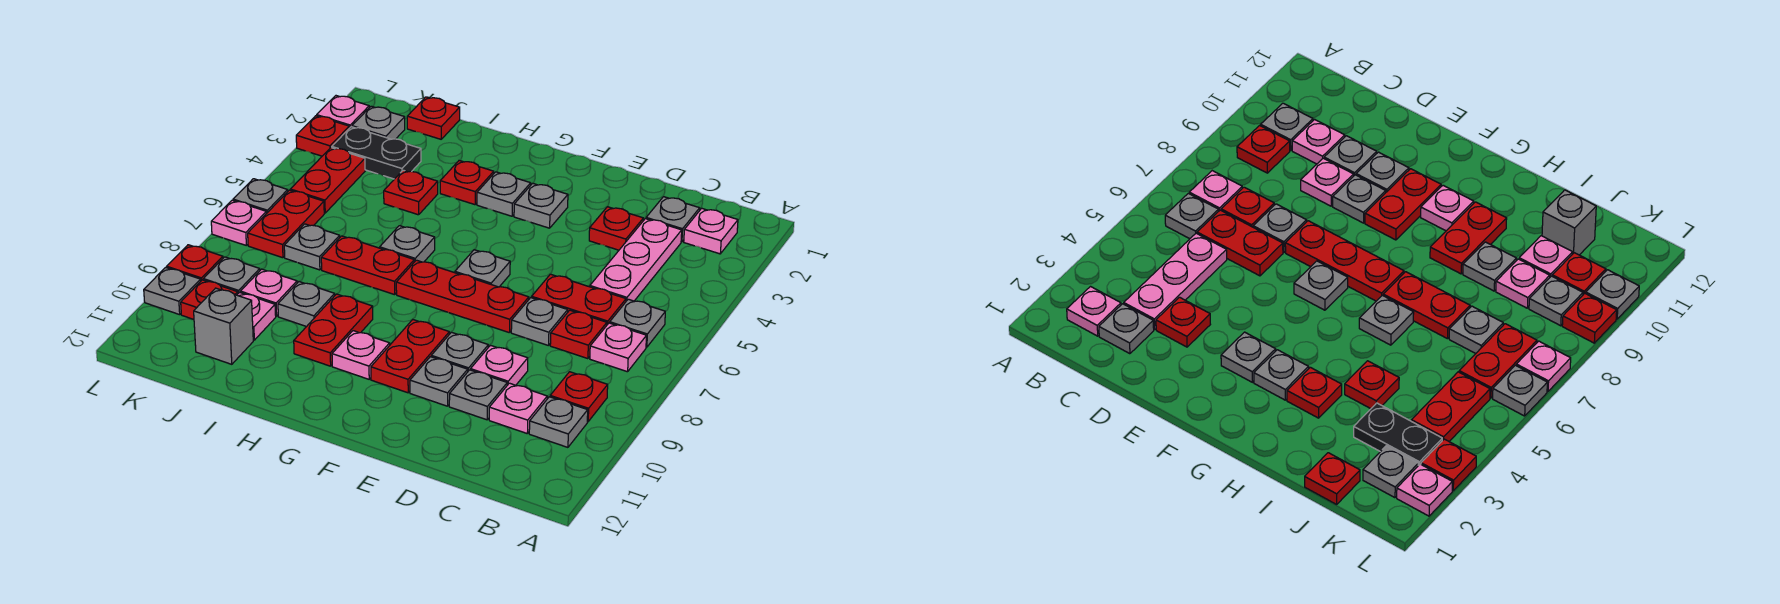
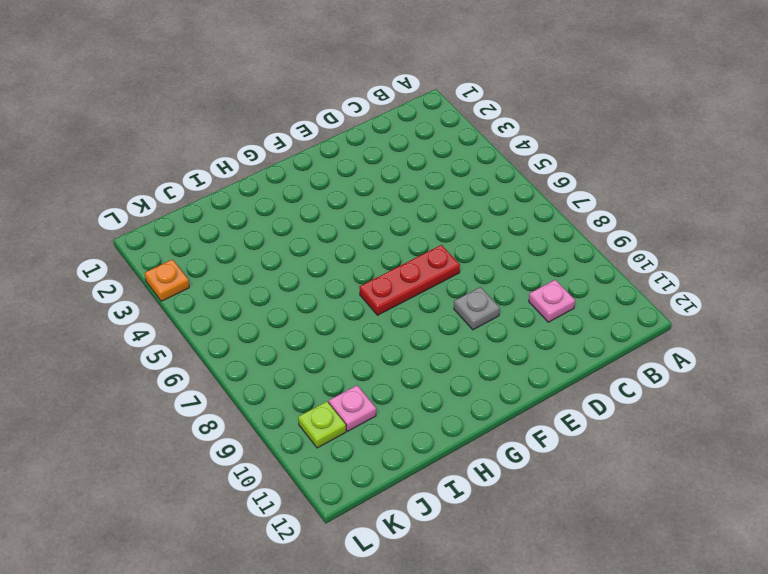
lime 1x1 plate [298,401,346,448] -> red 1x1 plate [181,280,238,320]
orange 1x1 plate [145,259,189,301] -> red 1x1 plate [296,116,349,156]
none -> pink 1x1 plate [684,208,738,254]
none -> grey 1x1 plate [610,299,665,347]
none -> pink 1x1 plate [590,323,646,372]
none -> red 1x1 plate [550,372,608,422]

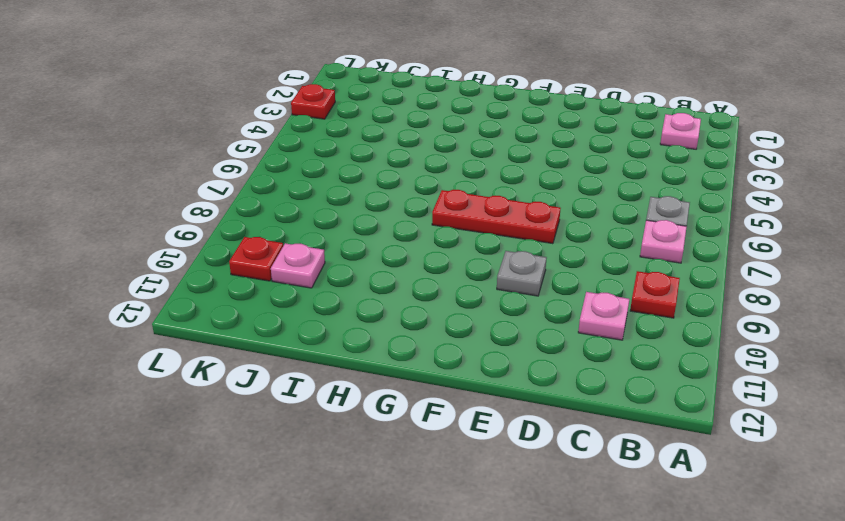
none -> grey 1x1 plate [529,397,588,447]
none -> grey 1x1 plate [646,197,700,242]
none -> pink 1x3 plate [590,219,682,301]
none -> red 1x2 plate [532,274,626,325]

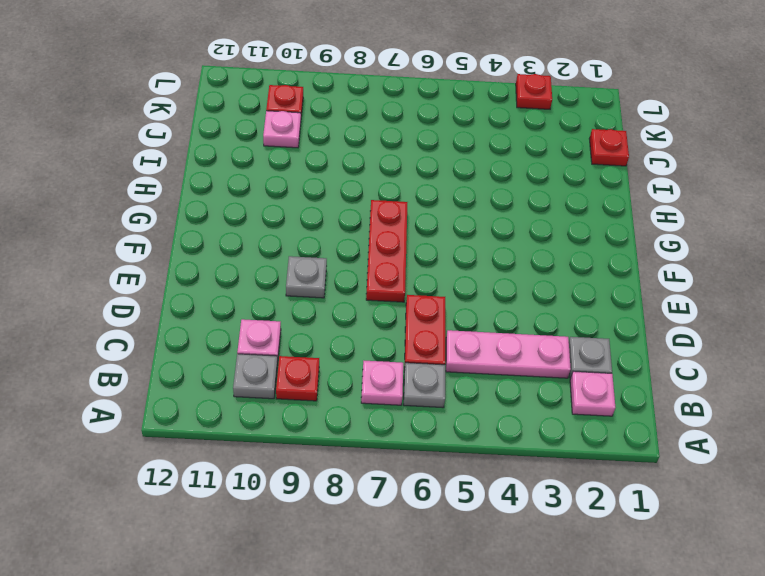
none -> red 1x1 plate [550,310,607,359]
none -> red 1x1 plate [589,207,643,250]
none -> grey 1x1 plate [511,298,568,346]
none -> pink 1x1 plate [471,345,528,385]

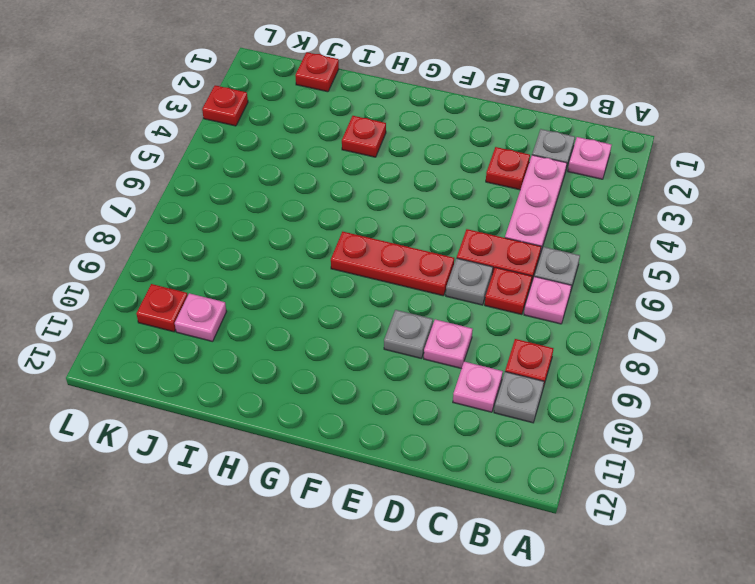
none -> grey 1x1 plate [449,370,507,420]
none -> grey 1x1 plate [410,357,468,406]
none -> grey 1x1 plate [514,183,568,228]
none -> grey 1x1 plate [455,250,510,287]

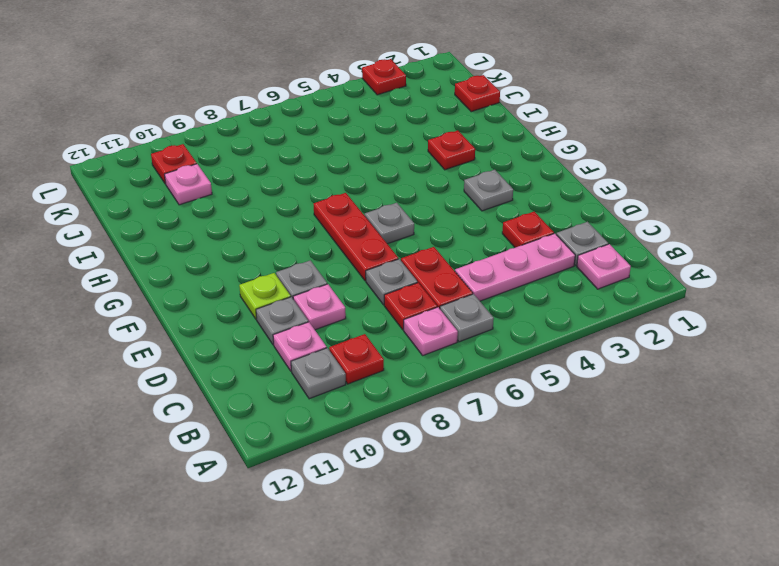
lime 1x1 plate [239,273,291,319] -> grey 1x1 plate [410,357,468,406]
none -> red 1x2 plate [371,320,449,393]
none -> grey 1x1 plate [477,172,531,216]
none -> pink 1x1 plate [332,331,390,379]
none -> grey 1x1 plate [380,226,435,262]

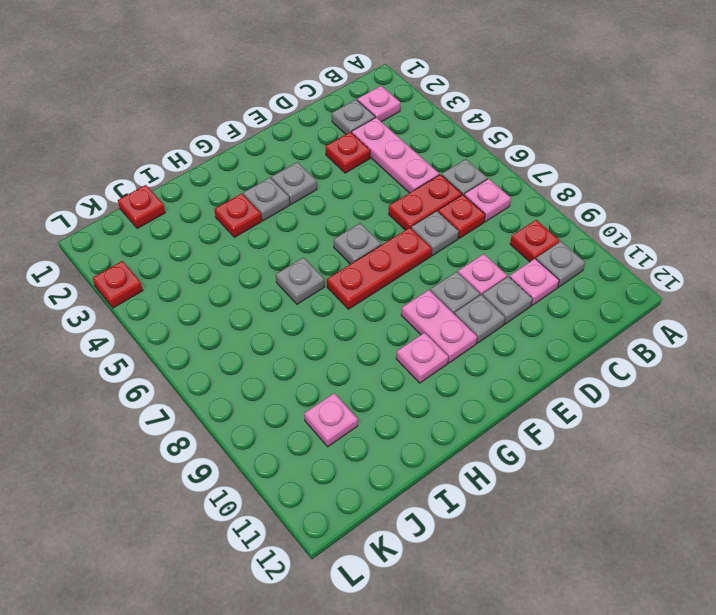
pink 1x2 plate [401,290,477,363] -> red 1x2 plate [371,320,449,393]
none -> red 1x2 plate [321,236,414,295]
none -> red 1x2 plate [294,294,373,366]
none -> red 1x1 plate [384,170,438,215]
none -> grey 1x1 plate [278,282,335,327]

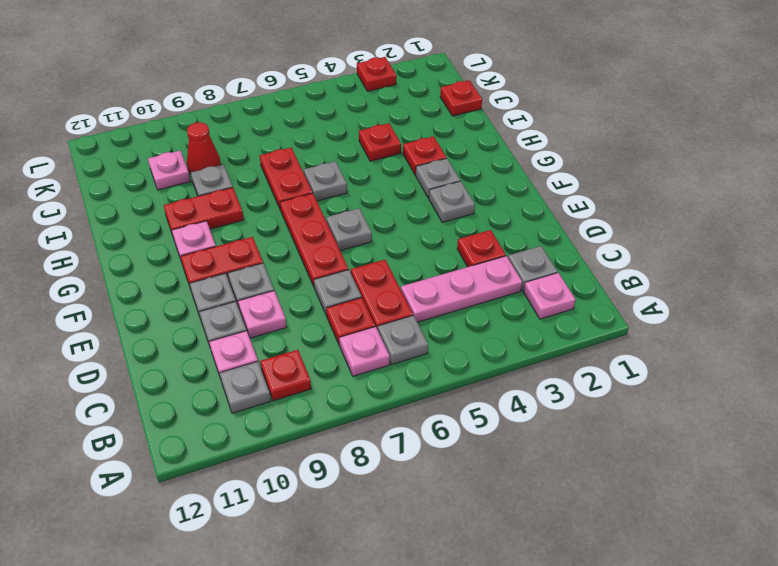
red 1x1 cone [187,122,221,174] -> pink 1x1 plate [241,269,297,316]
none -> black 1x2 plate [332,127,421,179]
none -> grey 1x1 plate [284,224,340,270]
none -> grey 1x1 brick [194,288,253,364]
none -> grey 1x1 plate [352,106,405,139]

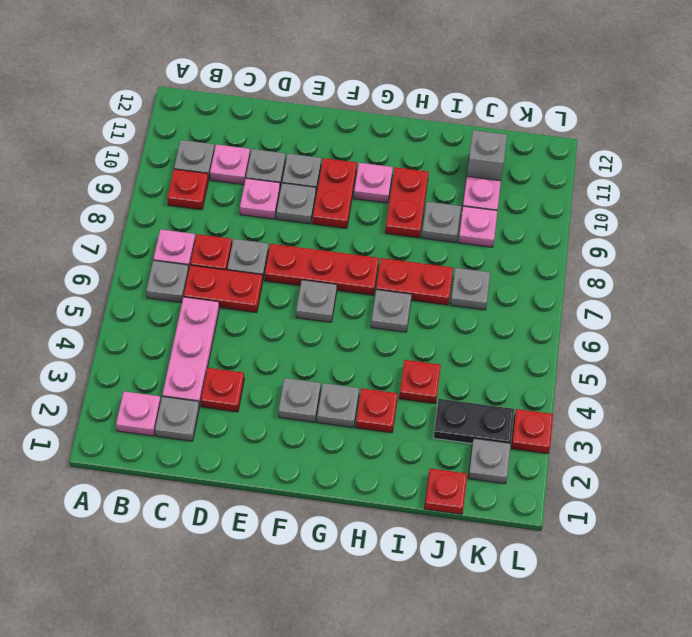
none -> red 1x2 plate [290,148,365,213]
none -> red 1x2 plate [248,190,324,258]
none -> grey 1x1 plate [203,257,260,293]
none -> red 1x1 plate [181,280,238,320]

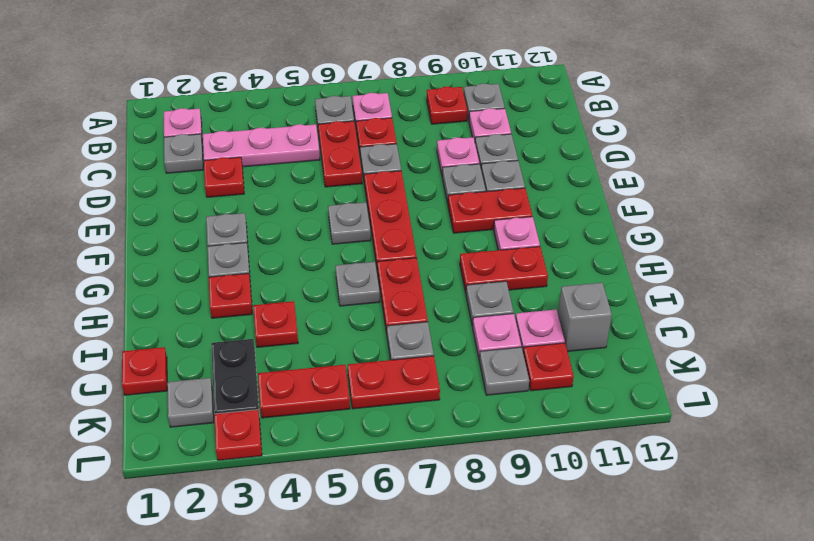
none -> pink 1x1 plate [317,96,369,128]
none -> grey 1x1 plate [233,179,288,213]
none -> pink 1x1 plate [211,200,267,245]
none -> red 1x1 plate [167,245,223,281]

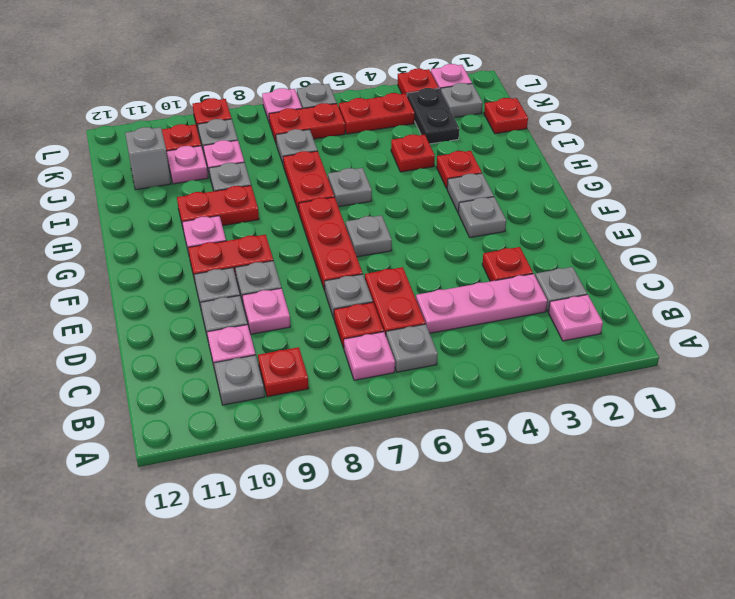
none -> grey 1x1 plate [144,267,201,315]

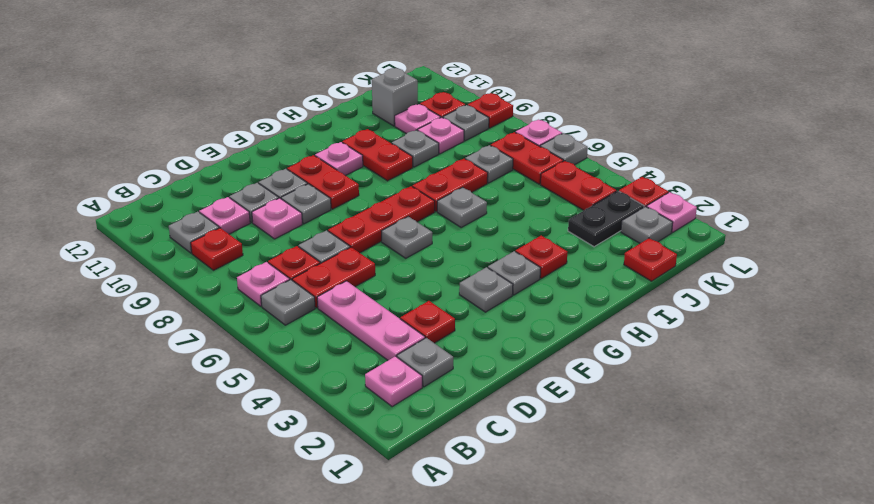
none -> red 1x1 plate [384,170,438,215]
none -> grey 1x1 plate [144,267,201,315]

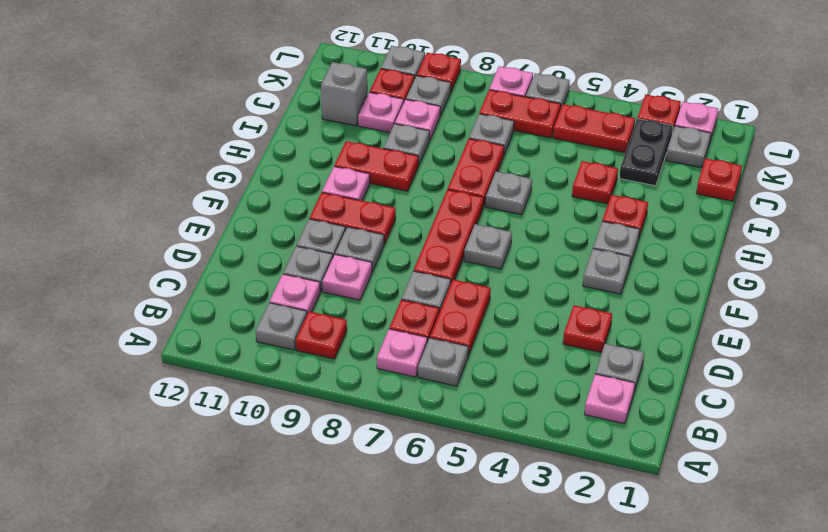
none -> pink 1x3 plate [590,219,682,301]

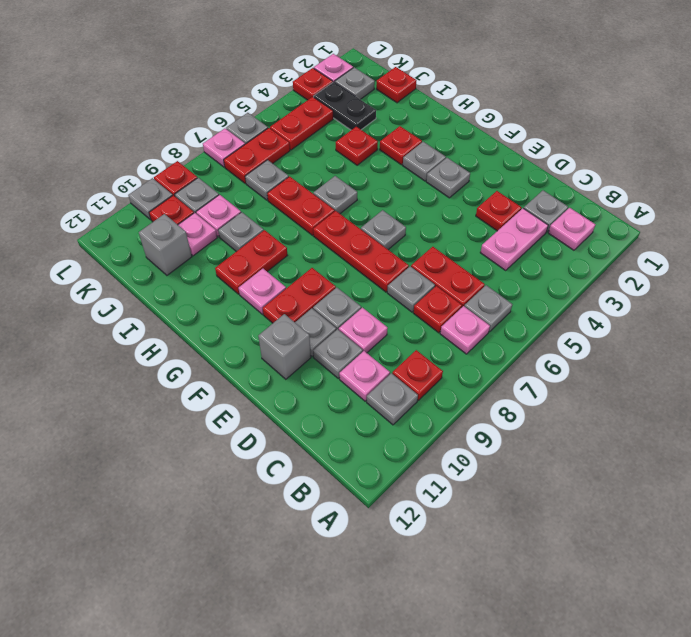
pink 1x2 plate [480,208,548,270] -> pink 1x3 plate [590,219,682,301]
grey 1x1 brick [258,314,311,379] -> none

